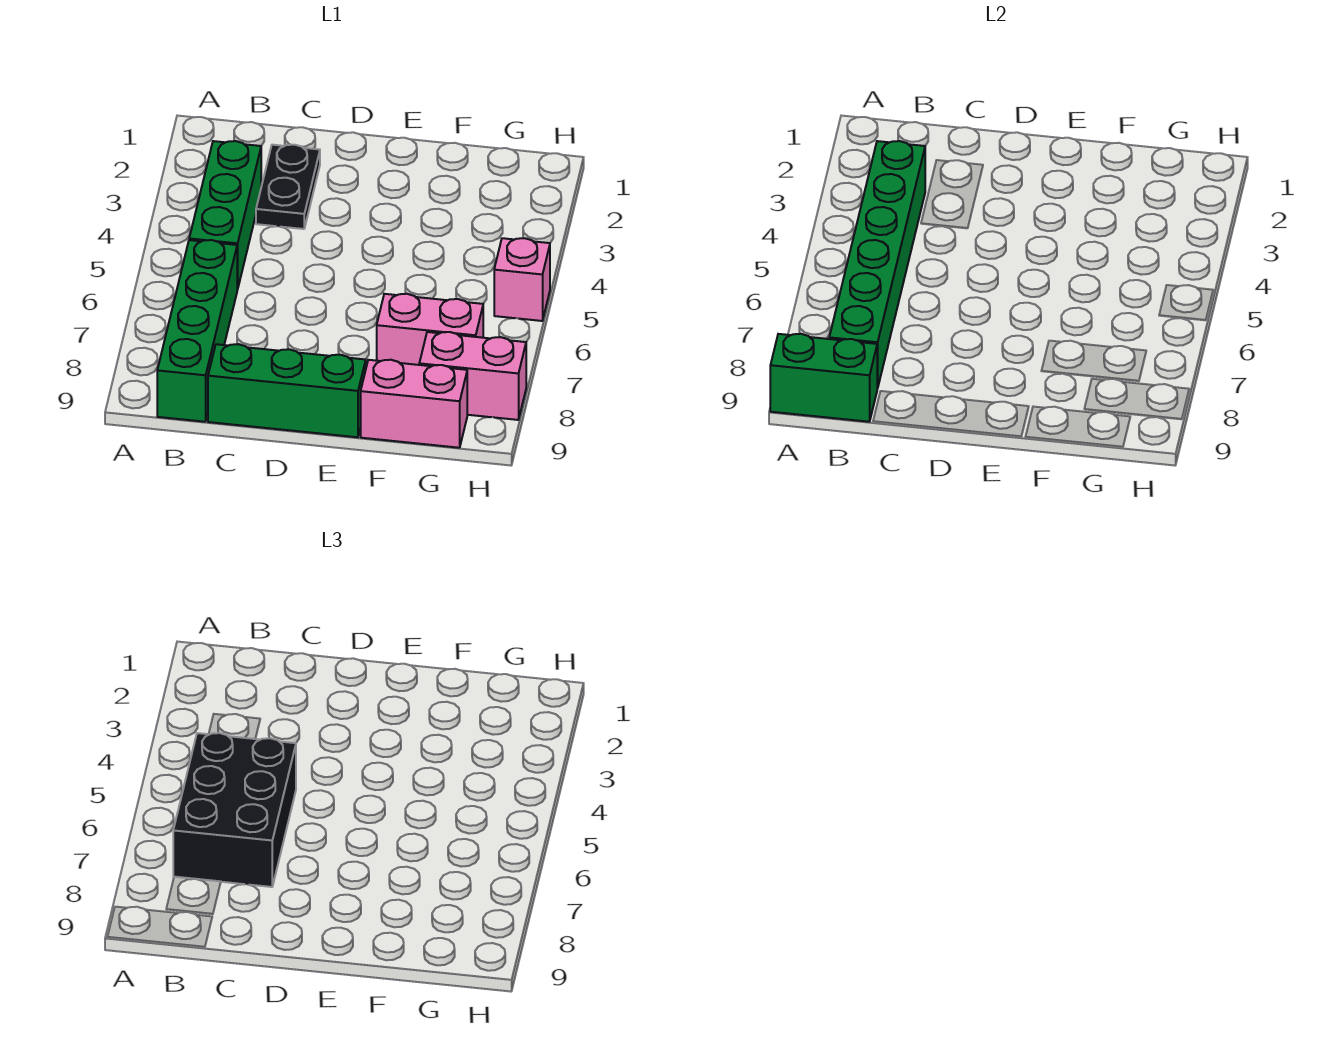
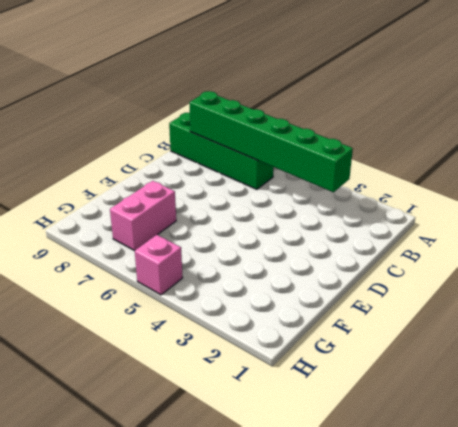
none -> green 1x3 brick [189,141,261,290]
none -> black 1x2 plate [256,145,320,229]

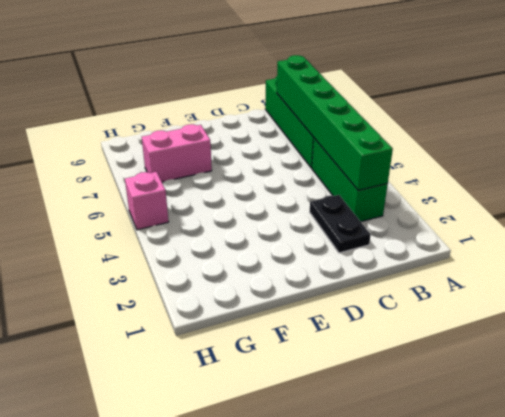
none -> green 1x3 brick [208,344,366,437]
none -> pink 1x2 brick [361,360,467,448]

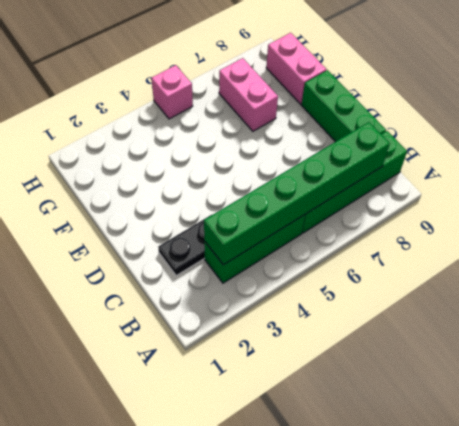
none -> pink 1x2 brick [419,332,526,420]
none -> green 1x2 brick [770,334,877,422]

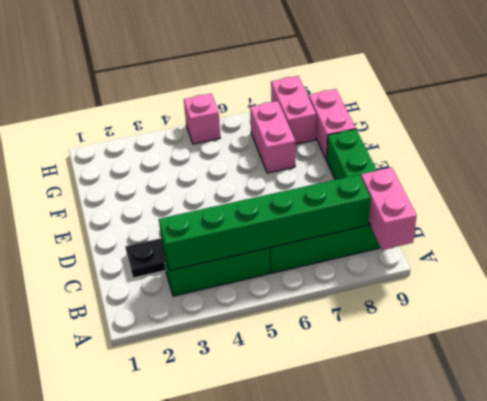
pink 1x2 brick [361,167,417,250] -> green 1x2 brick [770,334,877,422]
none -> black 2x3 brick [173,733,296,887]

